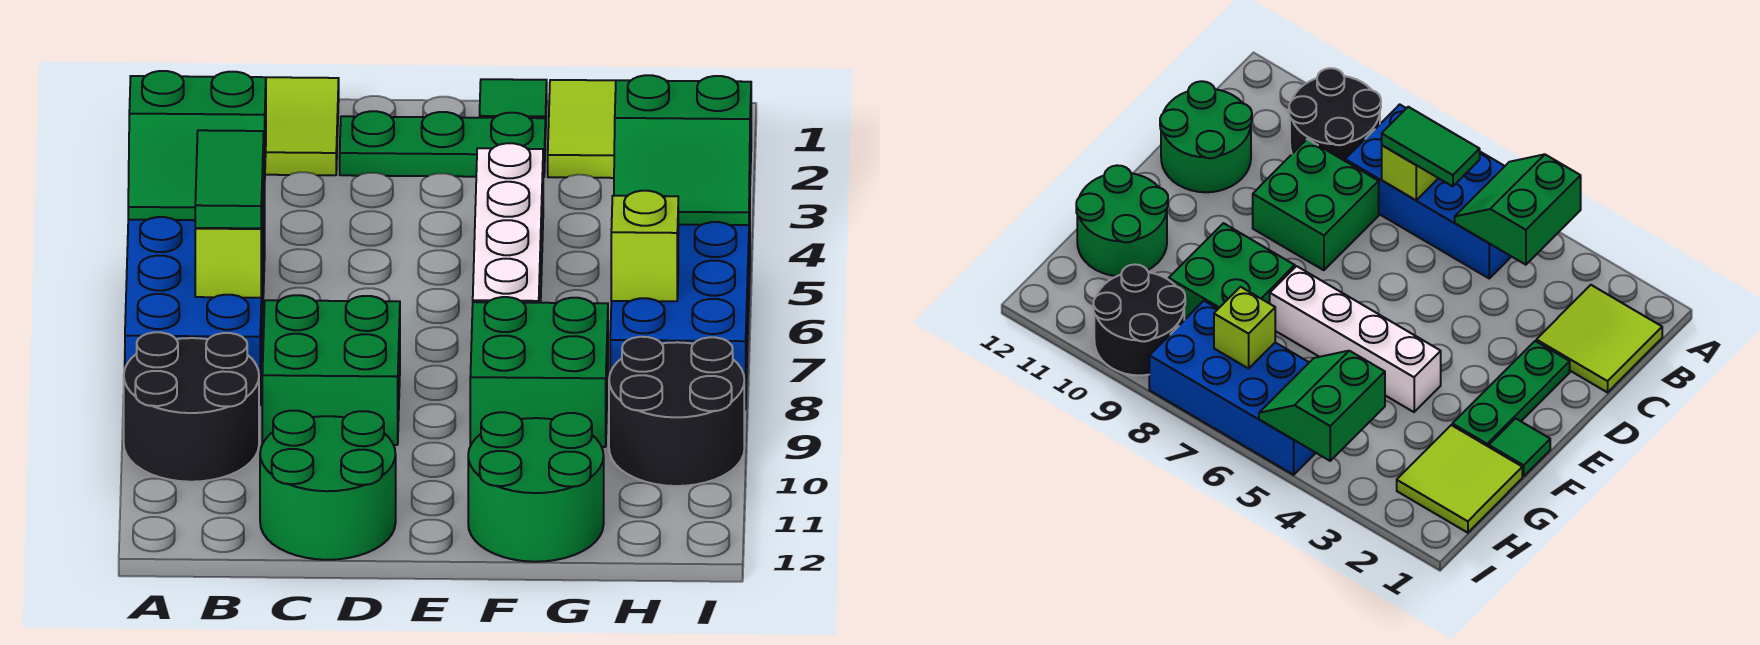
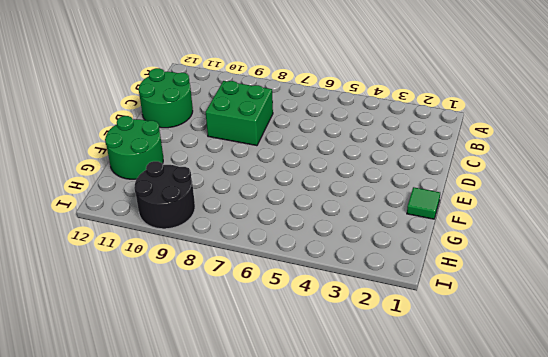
none -> blue 2x4 brick [125,192,265,405]
none -> black 2x2 round brick [124,332,259,482]
none -> lime 2x2 tile [265,77,339,175]

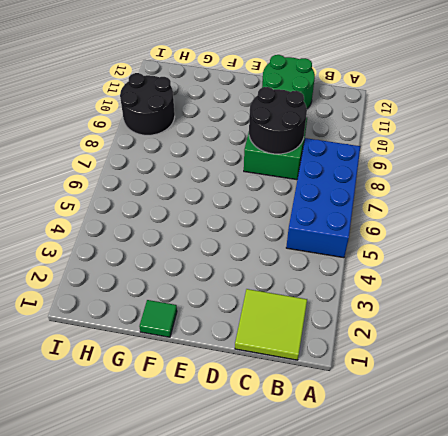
black 2x2 round brick [249,87,307,154] -> black 2x2 round brick moved to [124,332,259,482]
none -> green 1x3 plate [340,111,545,177]
none -> white 1x4 brick [473,143,543,303]
none -> green 2x2 brick [470,297,608,447]

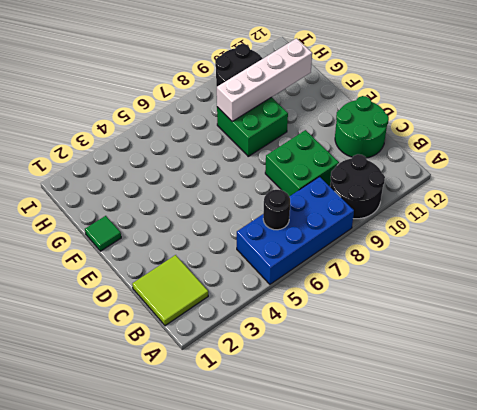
black 1x1 round brick [263,190,290,230] -> none
white 1x4 brick [217,38,312,122] -> white 1x4 brick moved to [473,143,543,303]
none -> green 1x3 plate [340,111,545,177]
none -> green 2x2 round brick [468,412,604,562]
none -> lime 2x2 tile [548,80,616,178]

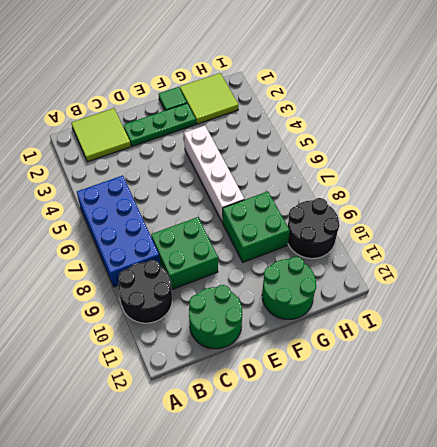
none -> blue 2x4 brick [610,209,750,410]
none -> green 2x2 slope [128,71,266,221]
none -> lime 1x1 brick [195,224,262,298]

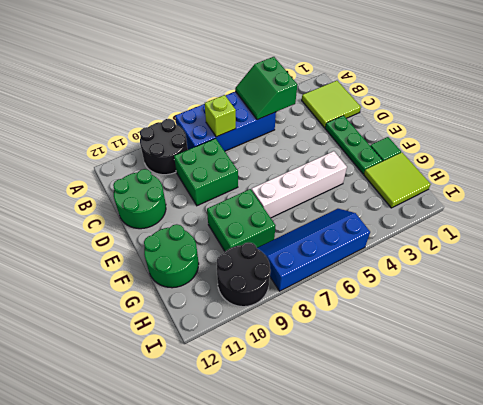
blue 2x4 slope [257,209,370,291] -> blue 2x4 brick [610,209,750,410]
none -> green 2x2 slope [614,75,751,225]
none -> lime 1x1 brick [611,191,678,301]
none -> green 1x2 tile [195,130,264,228]

